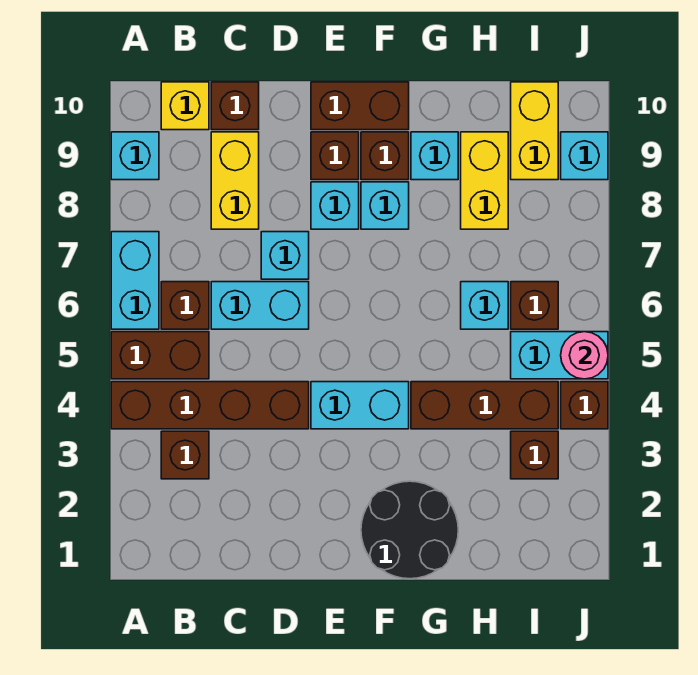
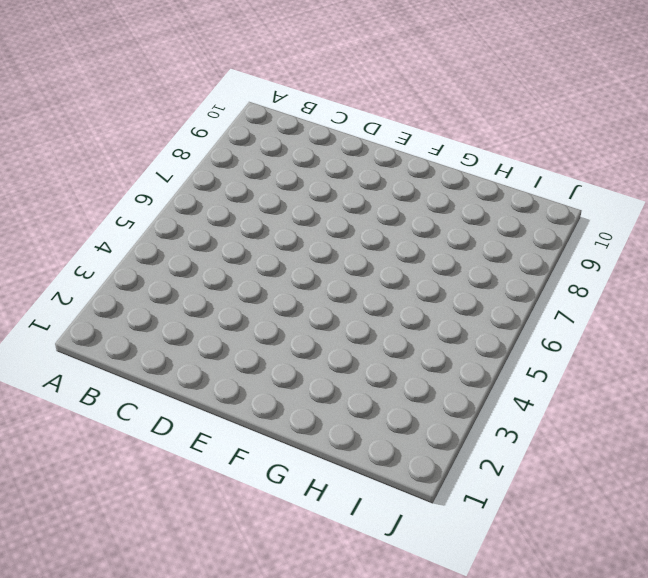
none -> brown 1x4 brick [111,382,309,429]
none -> brown 1x2 brick [111,332,209,379]
none -> cyan 1x2 brick [111,232,159,329]

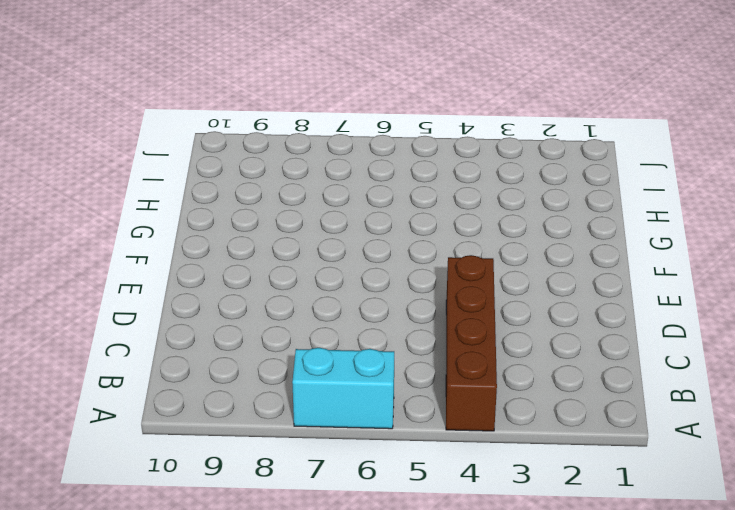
none -> brown 1x2 brick [111,332,209,379]
none -> cyan 1x1 brick [111,132,159,180]
none -> brown 1x1 brick [161,431,209,479]

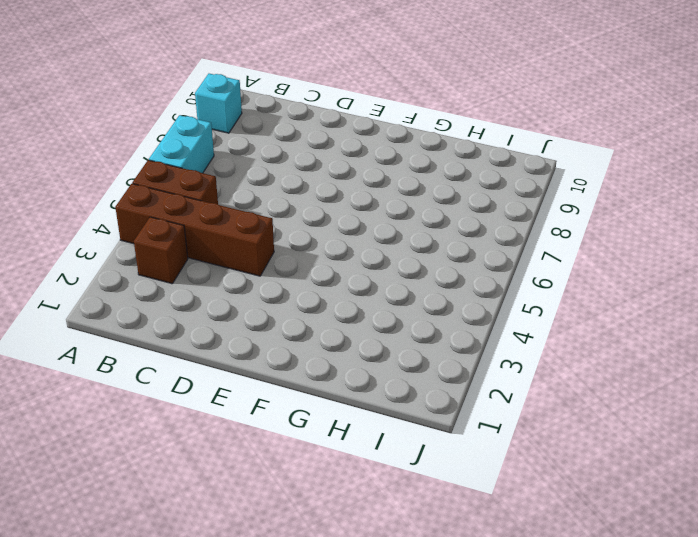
none -> brown 1x1 brick [161,282,209,329]
none -> yellow 1x1 brick [161,82,209,130]
none -> cyan 1x2 brick [211,282,309,329]

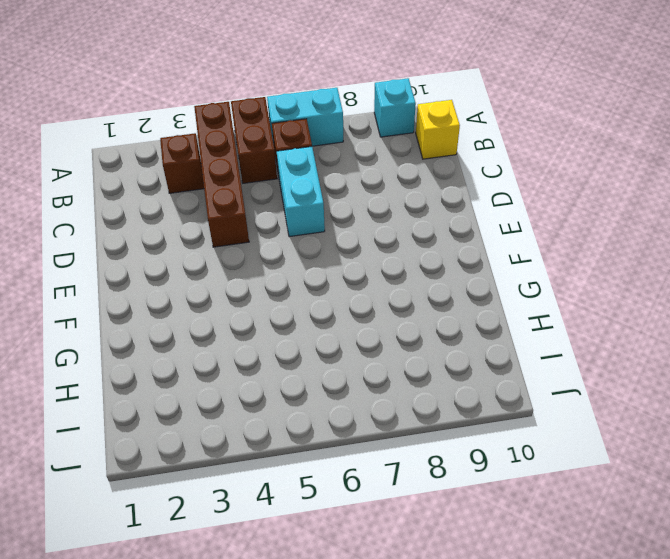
none -> yellow 1x2 brick [211,132,259,229]
none -> brown 1x1 brick [211,82,259,130]
none -> cyan 1x1 brick [261,232,309,279]

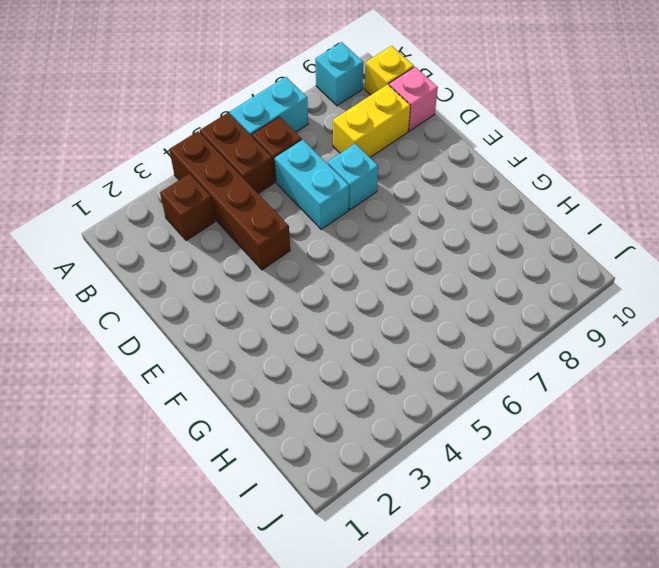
pink 1x1 brick [389,67,438,131] -> brown 1x1 brick [211,82,259,130]
none -> cyan 1x2 brick [311,382,409,429]
none -> cyan 1x1 brick [311,182,359,229]
none -> brown 1x1 brick [311,132,359,180]

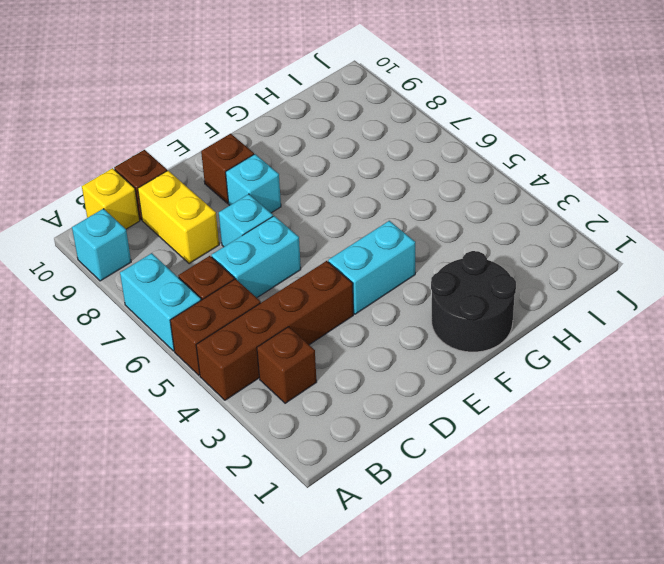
none -> brown 1x2 brick [311,82,409,130]
none -> cyan 1x1 brick [361,182,409,229]
none -> brown 1x1 brick [361,132,409,180]

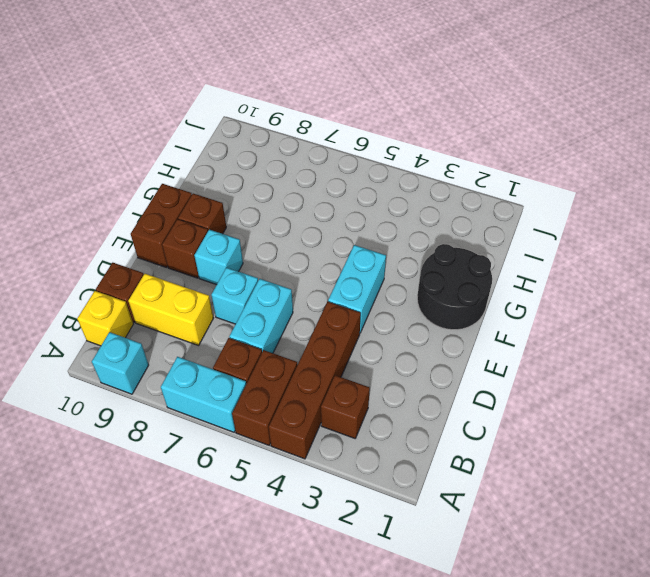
none -> cyan 1x1 brick [361,182,409,229]
none -> brown 1x3 brick [411,382,558,429]
none -> cyan 1x1 brick [411,132,458,180]

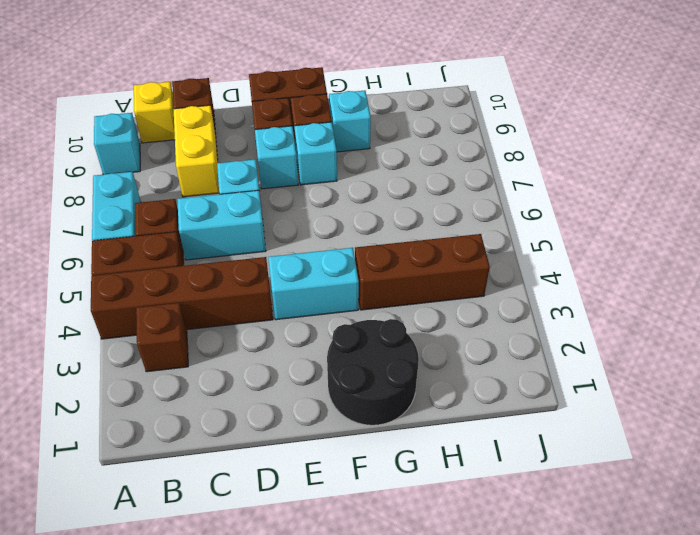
none -> cyan 1x1 brick [461,282,508,329]
none -> yellow 1x2 brick [461,132,508,229]
none -> brown 1x1 brick [511,431,558,479]

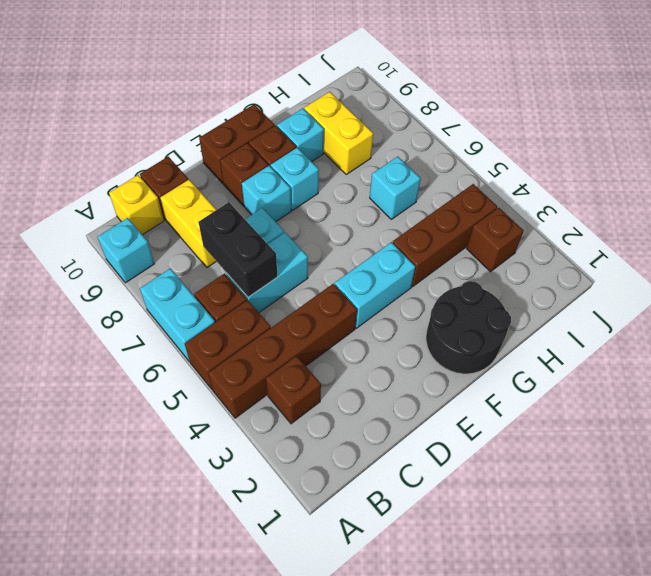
black 1x2 brick [199,202,278,297] -> none
none -> cyan 1x2 brick [511,332,608,379]
none -> brown 1x1 brick [511,282,558,329]
none -> yellow 1x2 brick [511,82,558,180]

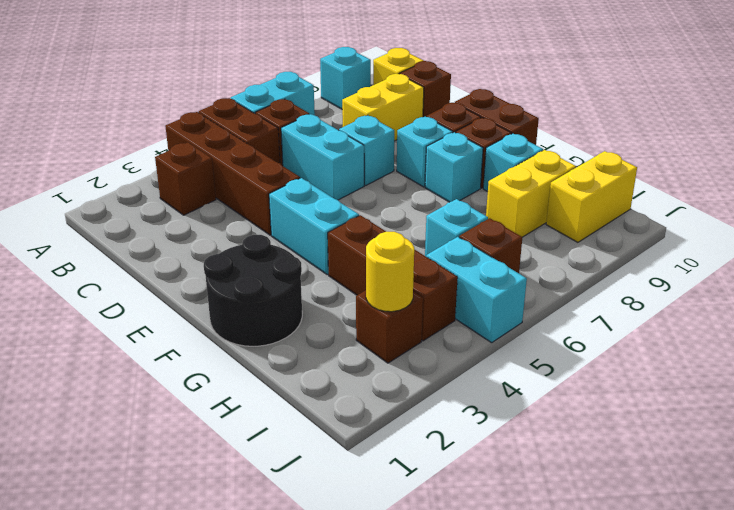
yellow 1x1 round brick [366,232,414,312] -> none
none -> brown 1x1 brick [561,382,608,429]
none -> cyan 1x1 brick [561,132,608,180]
none -> pink 1x1 round brick [561,332,608,379]

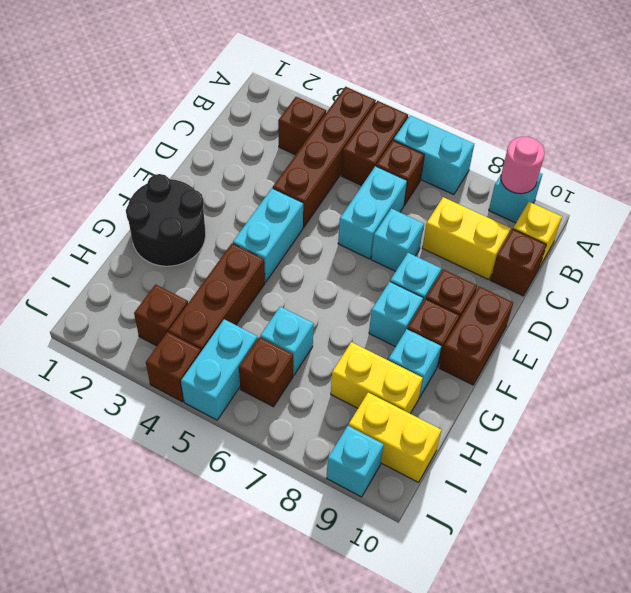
pink 1x1 round brick [501,137,545,194] -> pink 1x1 round brick moved to [561,332,608,379]

